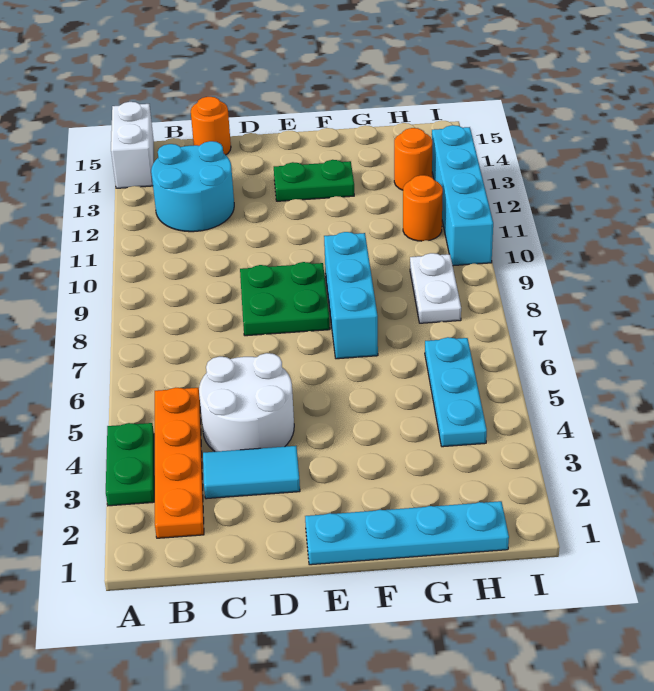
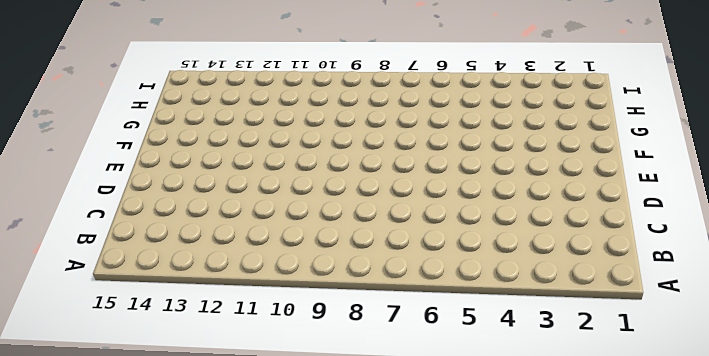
none -> green 1x2 plate [106,423,154,506]
none -> white 1x2 brick [111,102,154,188]
none -> orange 1x4 plate [155,388,204,538]

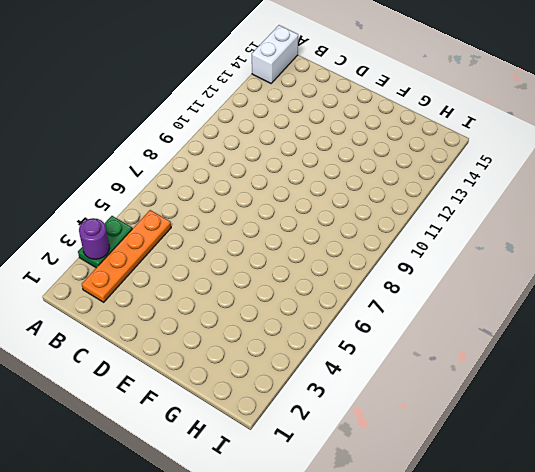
purple 1x1 round brick [79,218,110,259] -> none
none -> cyan 2x2 round brick [151,141,234,232]
none -> cyan 1x2 tile [203,446,300,499]
none -> white 2x2 round brick [199,353,294,452]

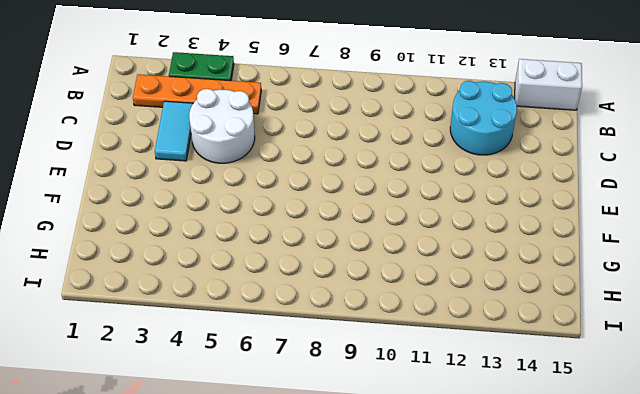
none -> orange 1x1 round brick [191,97,231,155]
none -> green 2x2 plate [240,262,330,336]
none -> cyan 1x4 plate [305,501,509,565]

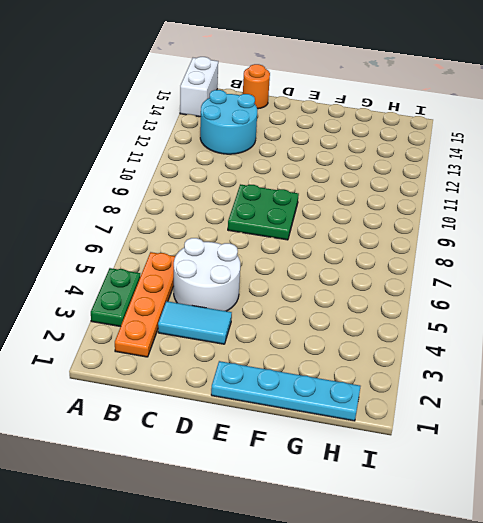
none -> green 1x2 plate [274,160,354,201]
none -> cyan 1x3 brick [324,232,378,359]
none -> cyan 1x3 plate [425,337,487,447]

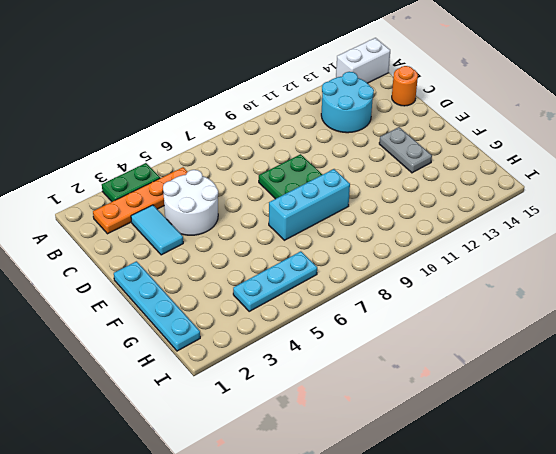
grey 1x2 plate [379,127,432,173] -> green 1x2 plate [274,160,354,201]
none -> white 1x2 plate [410,253,461,323]
none -> orange 1x1 round brick [403,175,443,241]
none -> orange 1x1 round brick [394,128,432,190]

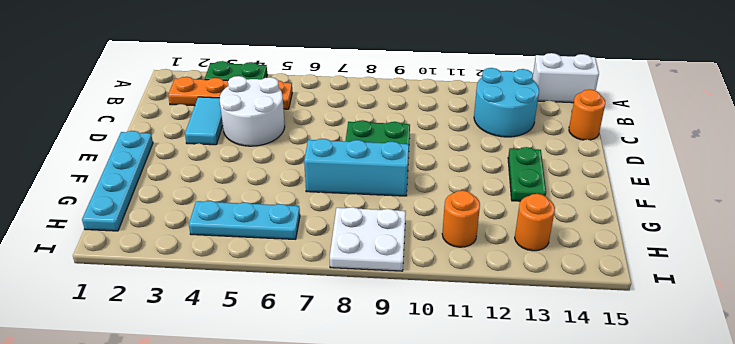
white 2x2 plate [330,207,406,271] -> white 1x2 plate [410,253,461,323]
none -> cyan 1x4 brick [432,125,493,266]

